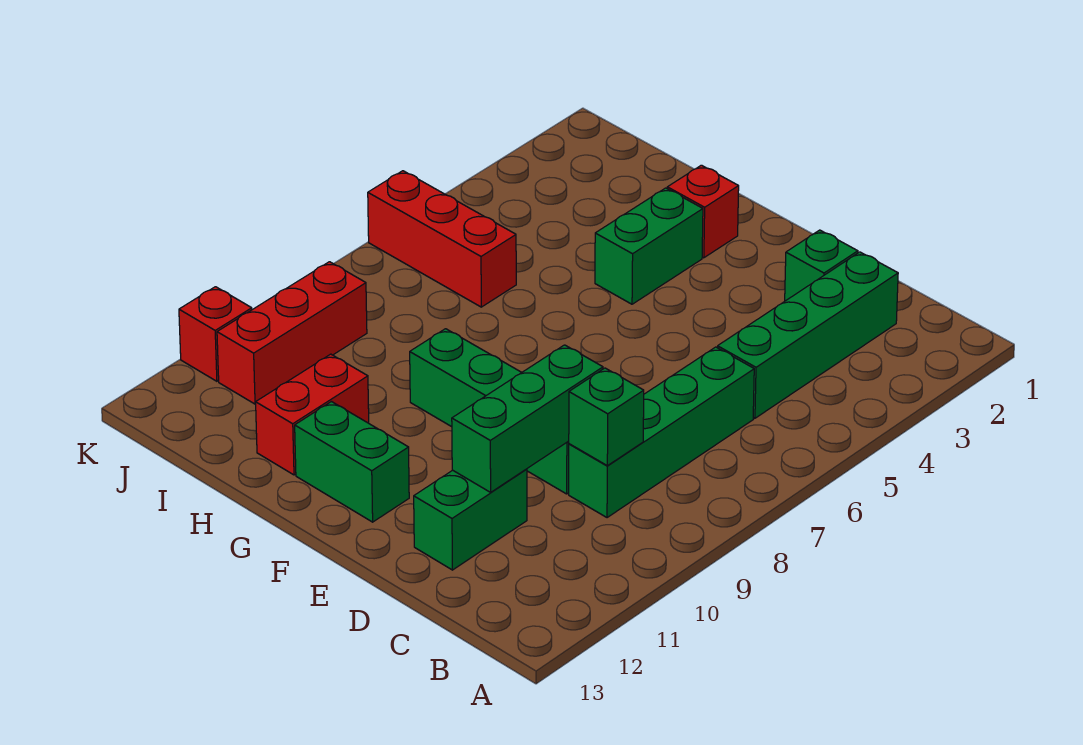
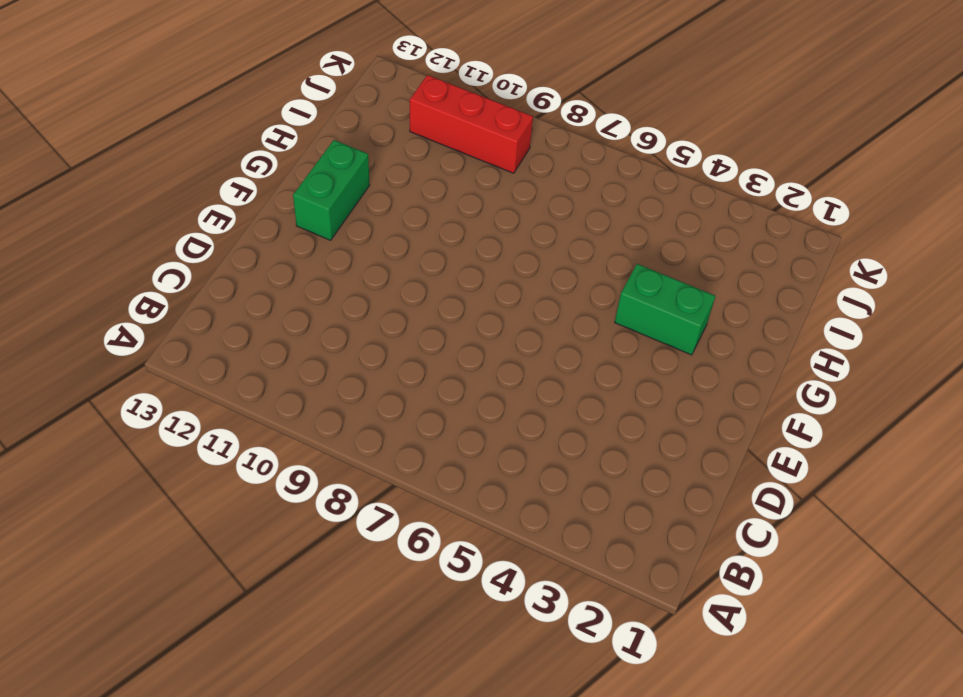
none -> green 1x4 brick [718,252,898,418]
none -> green 1x4 brick [569,347,754,518]
none -> green 1x1 brick [785,230,858,301]

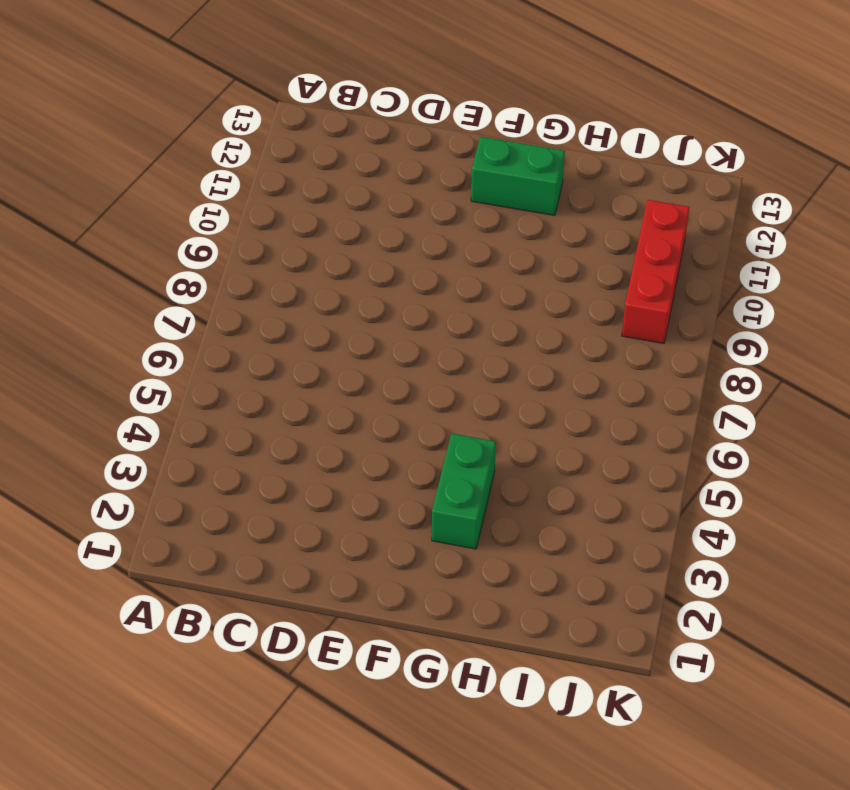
none -> green 1x4 brick [718,252,898,418]
none -> green 1x4 brick [569,347,754,518]
none -> green 1x1 brick [785,230,858,301]

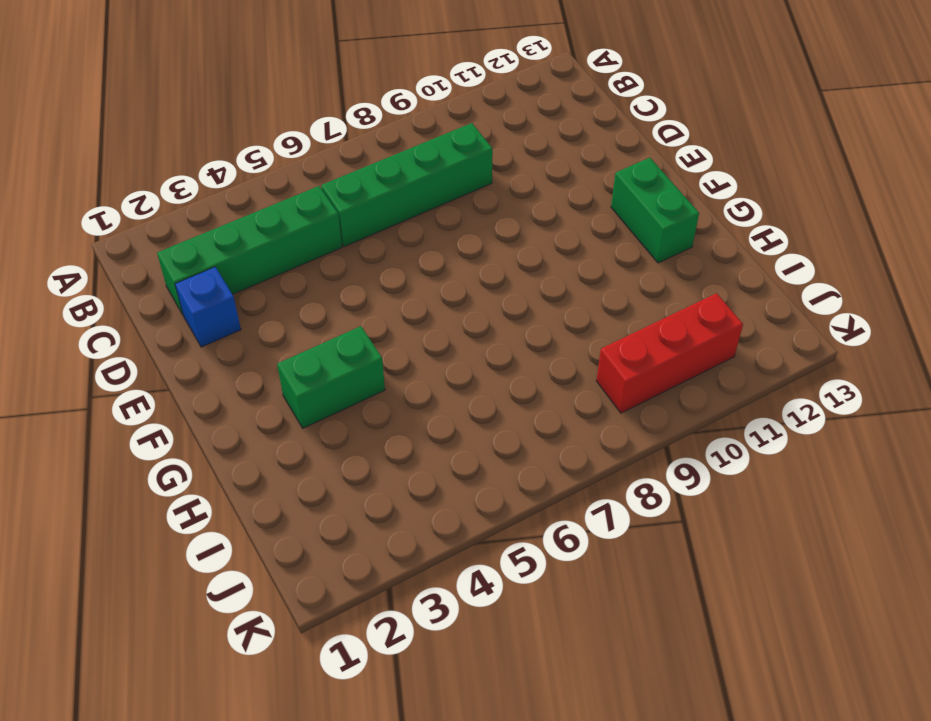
blue 1x1 brick [175,267,241,347] -> green 1x1 brick [785,230,858,301]
none -> green 1x4 brick [410,329,569,494]
none -> green 1x2 brick [414,469,527,570]
none -> red 1x1 brick [667,165,739,258]

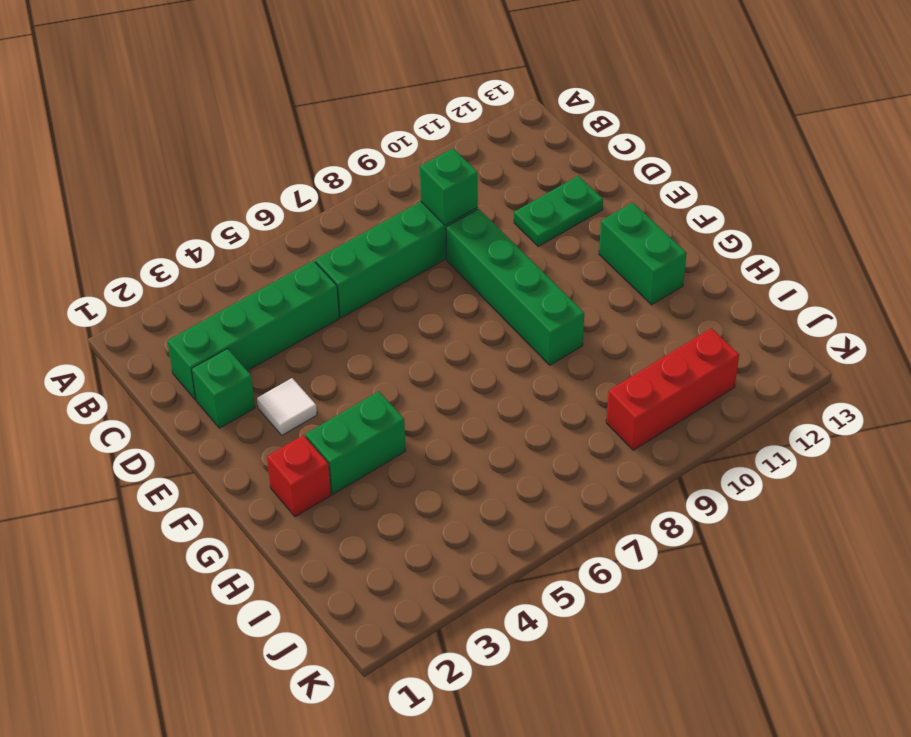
green 1x2 plate [514,176,603,246] -> green 1x2 brick [414,469,527,570]
white 1x1 tile [257,378,317,435] -> none
none -> red 1x2 brick [256,354,369,475]
none -> red 1x3 brick [368,171,516,307]
none -> red 1x1 brick [179,287,252,381]

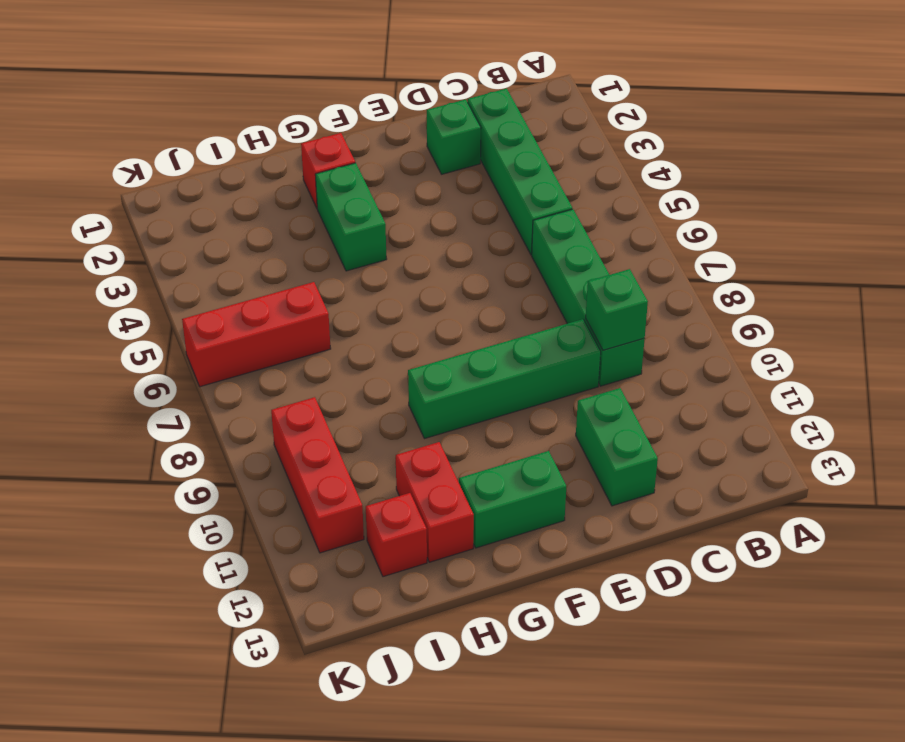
red 1x1 brick [366,493,427,577] -> red 1x1 brick moved to [179,287,252,381]
none -> green 1x3 brick [452,345,603,492]

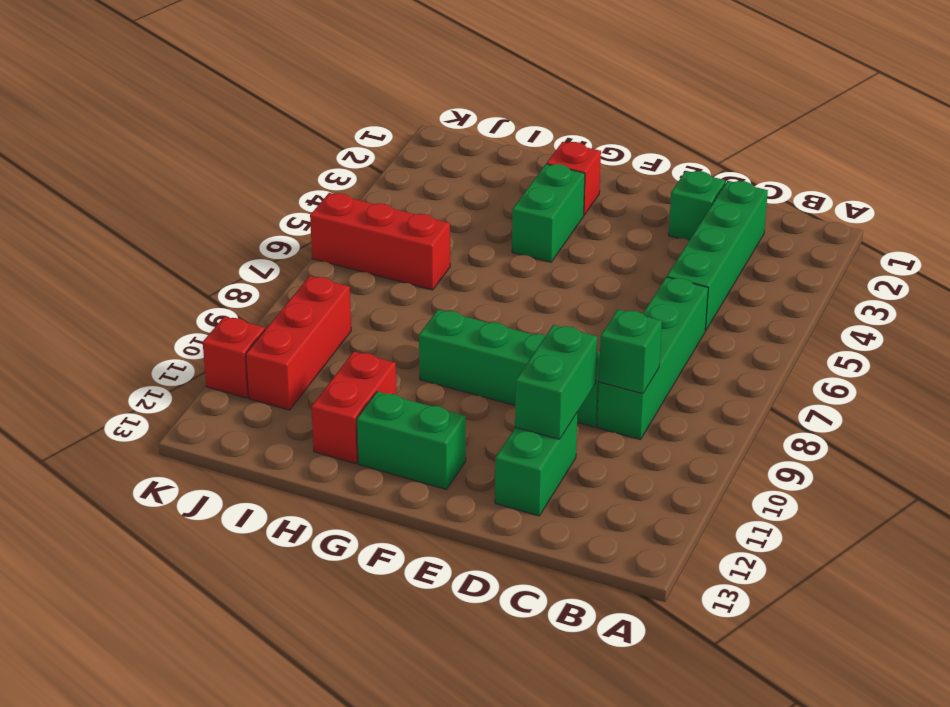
green 1x2 brick [515,325,597,439] -> green 1x3 brick [452,345,603,492]

